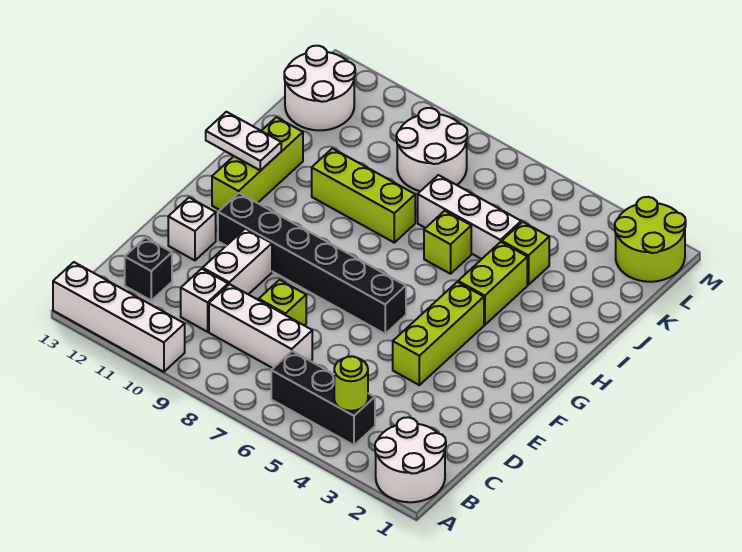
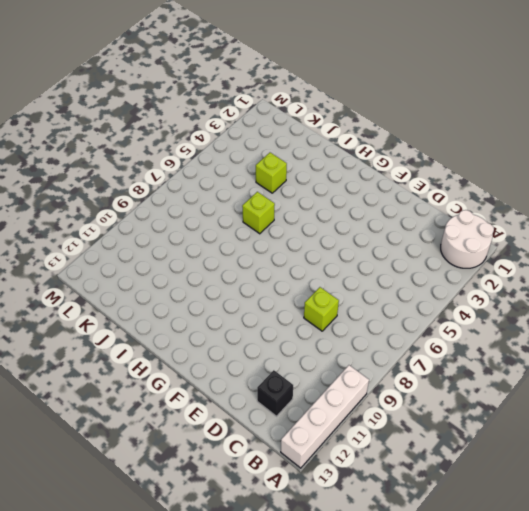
none -> black 1x3 brick [271,351,375,445]
none -> white 1x3 brick [209,284,312,368]
none -> white 1x1 brick [181,269,228,332]

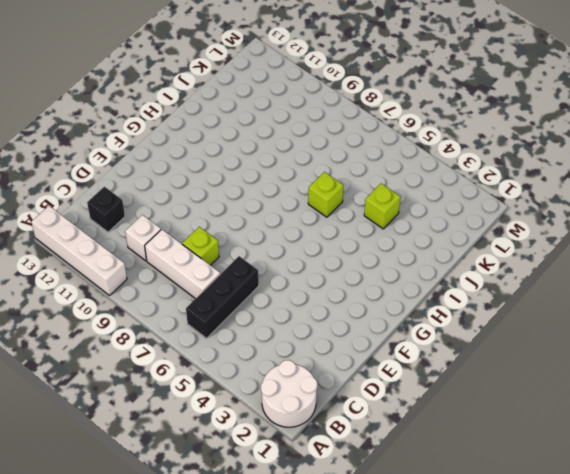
black 1x3 brick [186,256,259,338] -> black 1x3 brick turned to [271,351,375,445]
none -> white 1x2 brick [203,229,272,294]
none -> lime 1x3 brick [393,282,484,385]
none -> white 1x1 brick [168,198,216,260]

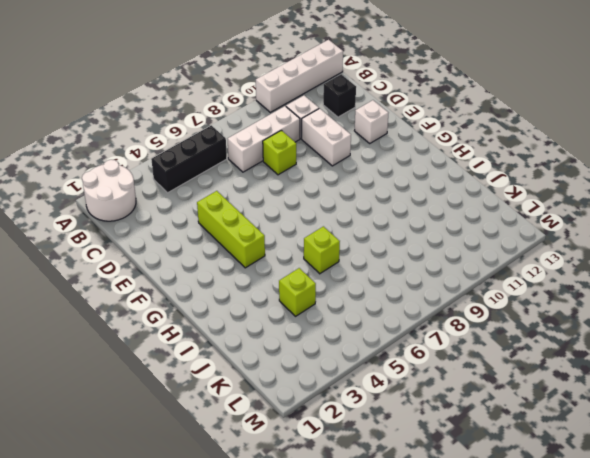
none -> black 1x6 brick [218,193,406,334]
none -> lime 1x3 brick [212,117,303,210]
none -> lime 1x2 brick [458,242,527,325]

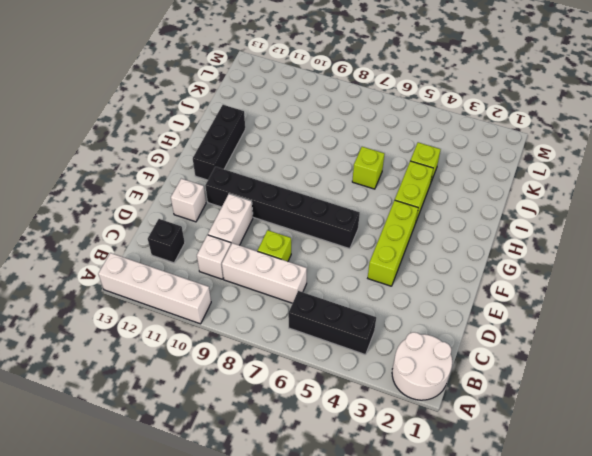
black 1x3 brick [193,105,245,180] -> lime 1x3 brick [212,117,303,210]
none -> lime 1x3 brick [312,148,415,243]
none -> white 1x3 brick [418,175,521,259]
none -> white 2x2 round brick [396,108,467,191]

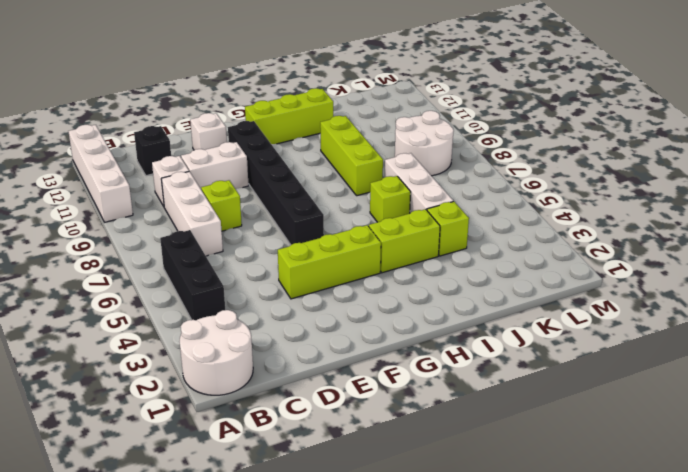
none -> white 2x2 round brick [284,46,355,130]
none -> lime 2x2 round brick [615,197,686,282]
none -> lime 1x1 round brick [334,356,368,411]

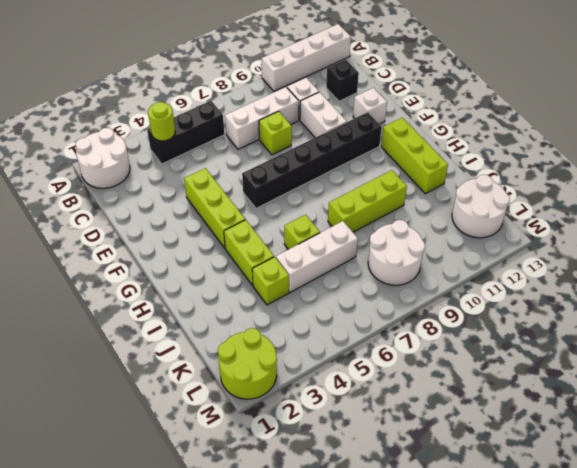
none -> white 1x2 plate [206,112,281,171]

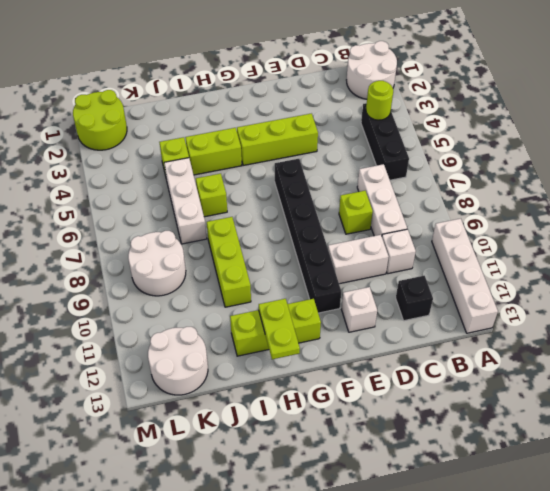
lime 1x2 plate [259,299,300,359] -> white 1x2 plate [206,112,281,171]

